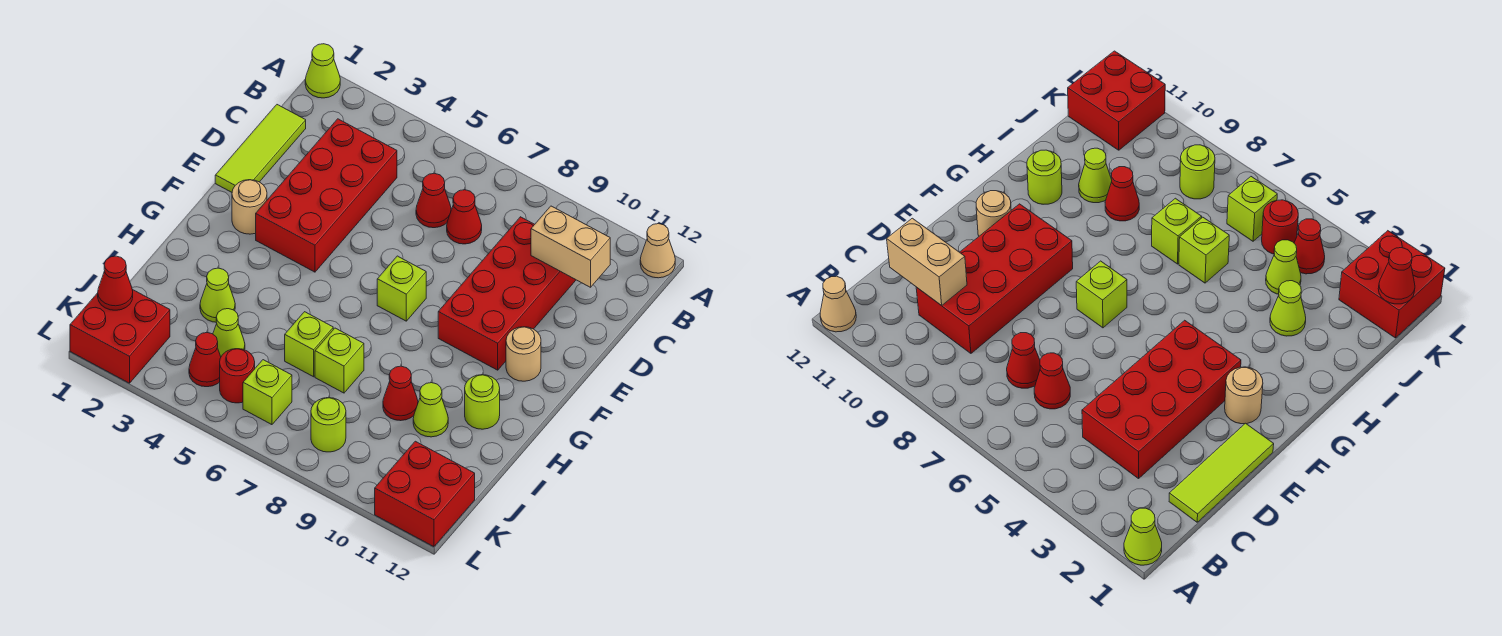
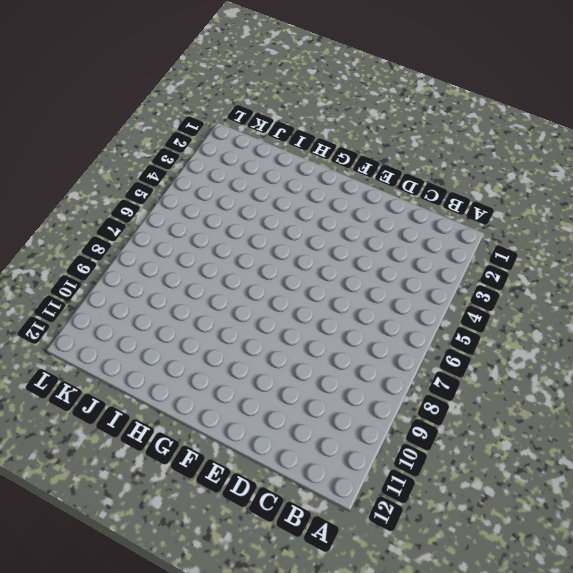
none -> lime 1x1 cone [305,44,340,98]
none -> tan 1x1 cone [640,224,675,278]
none -> lime 1x3 tile [215,105,306,192]

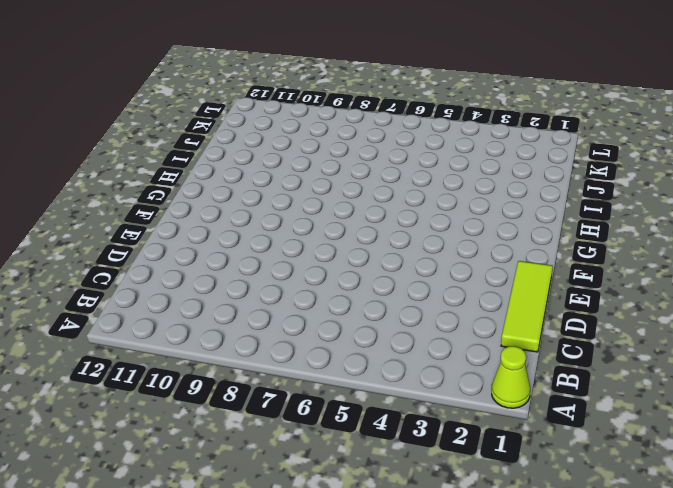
none -> tan 1x1 cone [640,224,675,278]
none -> red 2x4 brick [256,119,397,272]
none -> red 1x1 cone [416,173,451,228]

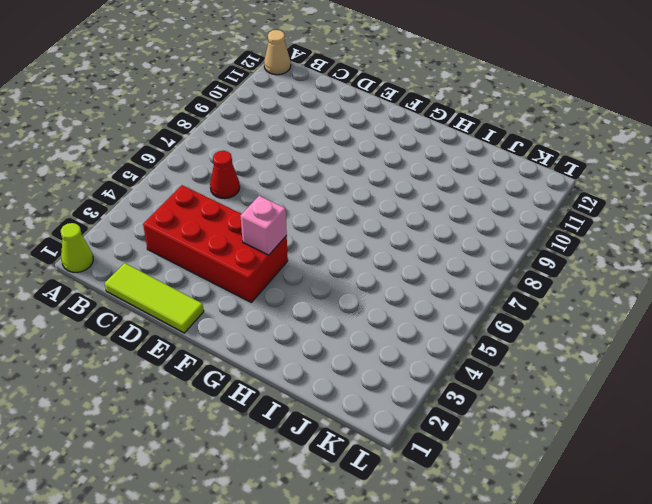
pink 1x1 brick [241,196,287,255] -> none
none -> red 1x1 cone [447,190,482,244]
none -> red 2x4 brick [438,217,576,370]
none -> tan 1x1 round brick [232,180,267,234]

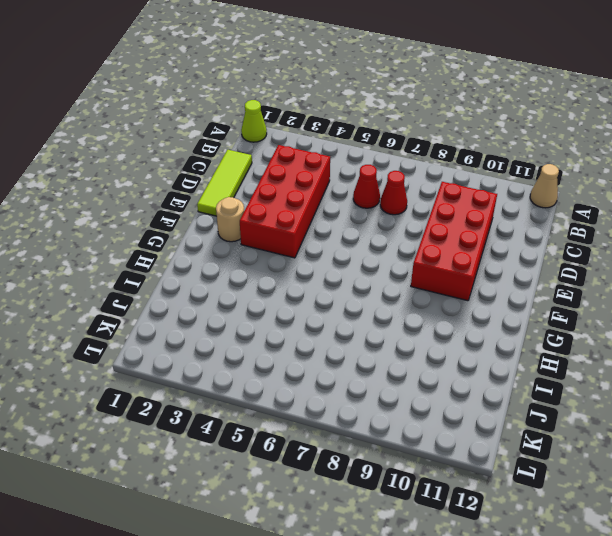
none -> lime 1x1 brick [377,256,426,321]
none -> tan 1x1 round brick [506,327,541,381]
none -> lime 1x1 round brick [465,375,500,429]

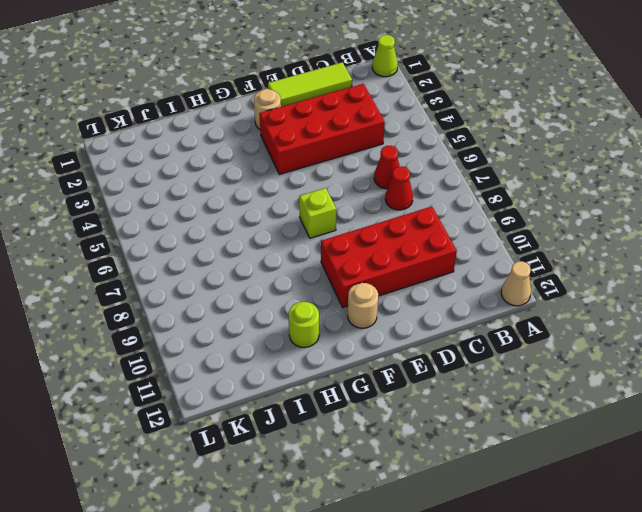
none -> lime 1x1 cone [200,268,235,322]
none -> lime 1x1 brick [285,312,333,377]
none -> lime 1x1 brick [315,328,364,393]

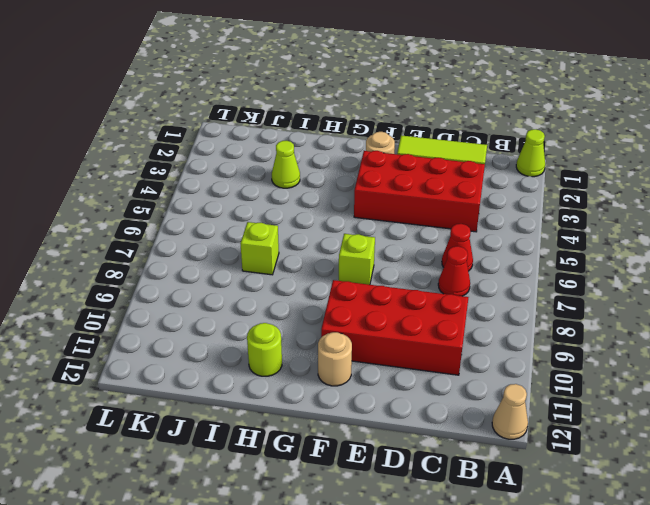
none -> lime 1x1 brick [285,312,333,377]
none -> red 1x1 cone [383,366,418,421]
none -> lime 1x1 cone [413,383,448,437]

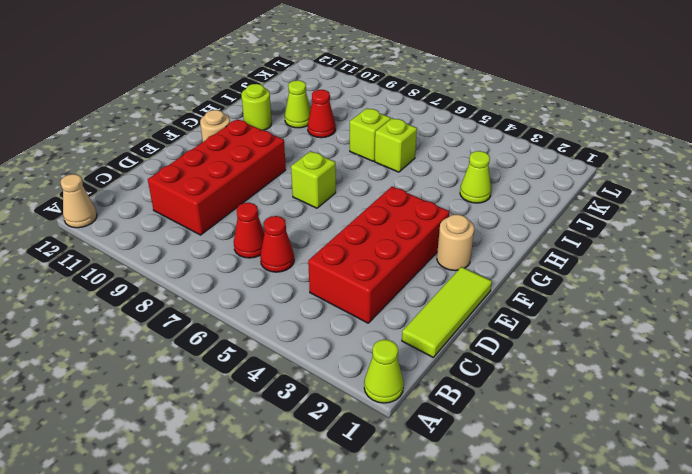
none -> lime 1x1 cone [213,309,245,356]
none -> red 2x2 brick [70,289,170,383]
none -> red 1x1 cone [189,333,221,387]

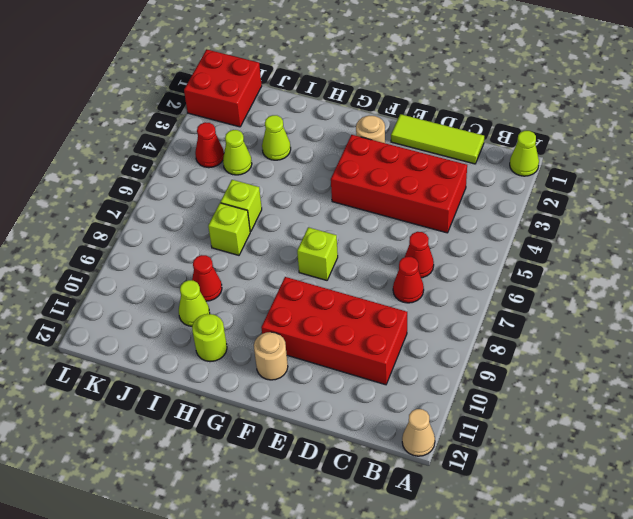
none -> red 1x1 round brick [220,349,255,403]
none -> lime 1x1 brick [243,360,292,425]
none -> lime 1x1 round brick [311,398,346,452]

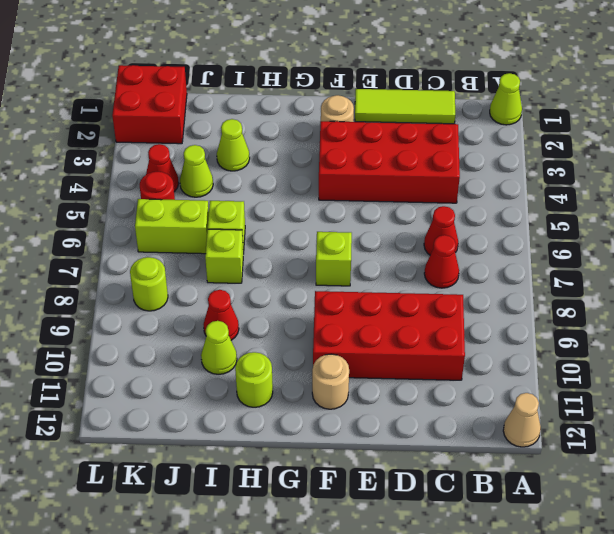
lime 1x2 brick [135,199,209,254] -> lime 1x1 brick [243,360,292,425]
none -> red 2x2 brick [375,441,475,547]
none -> tan 1x2 brick [531,206,610,287]
none -> red 1x1 cone [98,256,133,310]

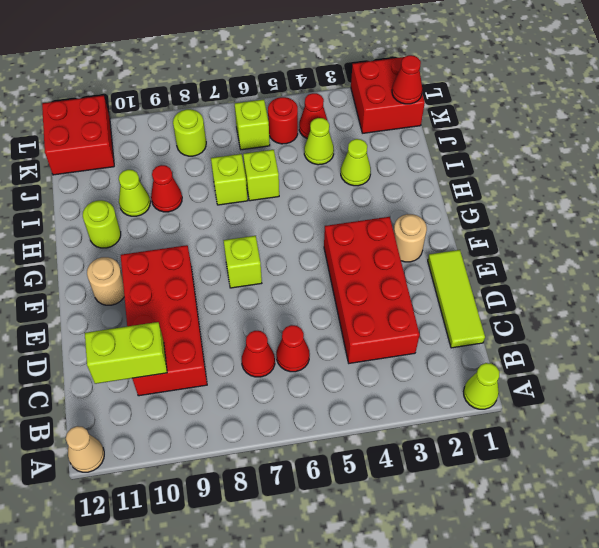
lime 1x2 brick [85,322,167,384] -> tan 1x2 brick [531,206,610,287]

